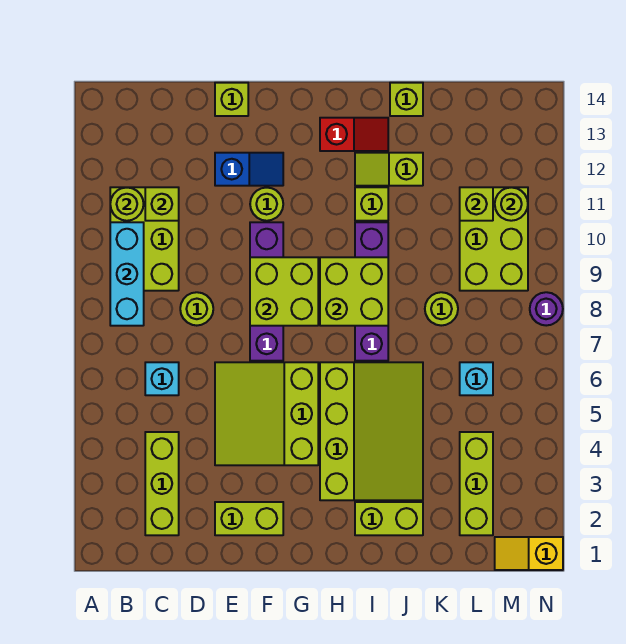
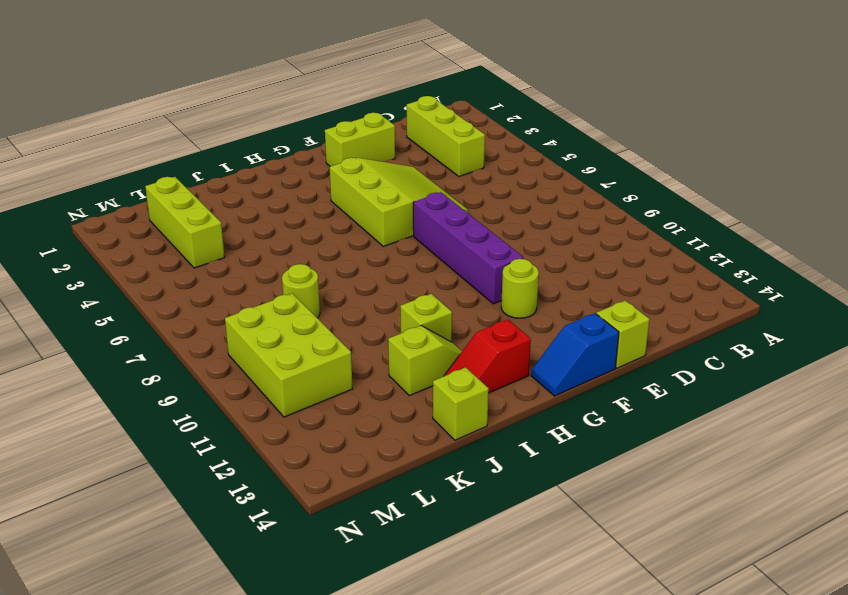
blue 1x2 slope [531,313,619,396] -> blue 1x2 slope moved to [215,153,283,186]
none -> lime 2x3 brick [110,187,179,291]
none -> cyan 1x1 brick [145,362,179,395]
none -> lime 1x1 round brick [180,292,213,326]
none -> lime 3x4 slope [320,362,423,500]

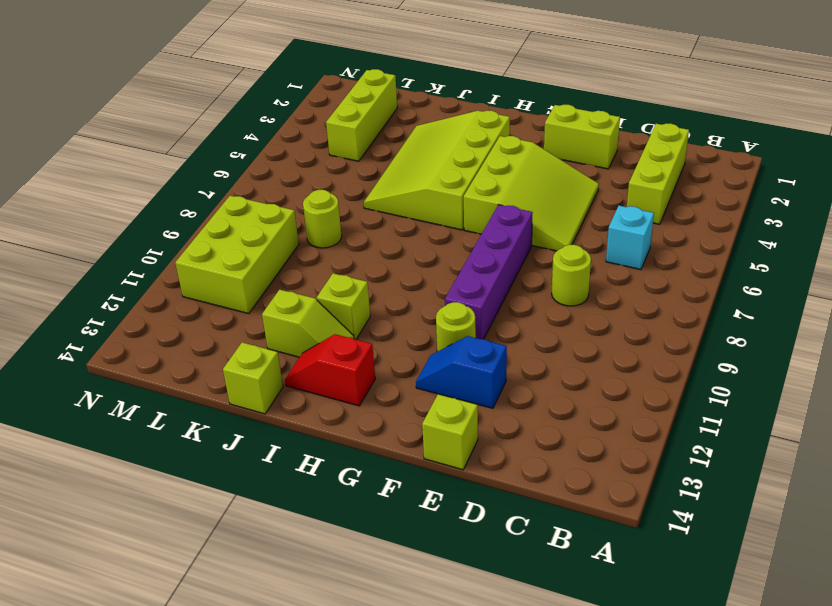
none -> lime 2x3 brick [110,187,179,291]
none -> lime 1x2 brick [355,502,423,535]
none -> purple 1x4 brick [355,222,388,361]
none -> cyan 1x1 brick [460,362,493,395]

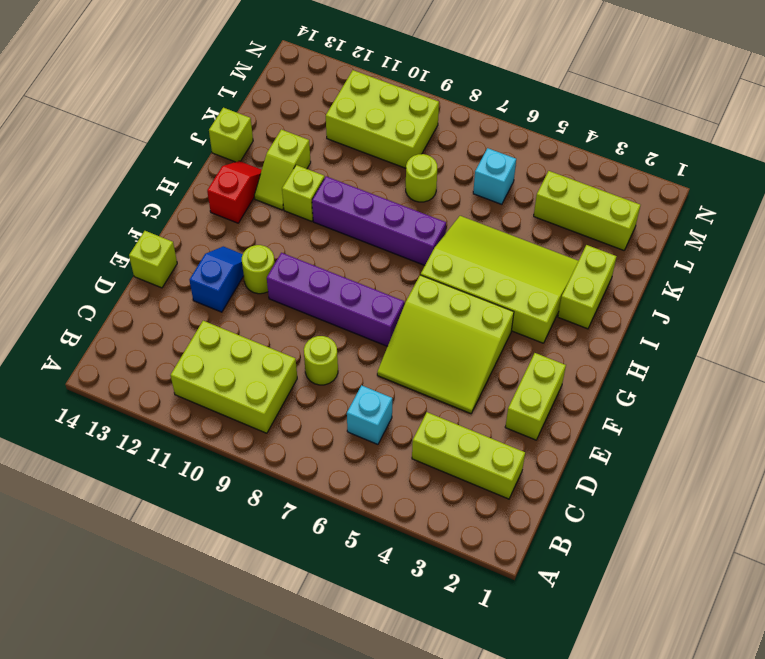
none -> yellow 1x2 slope [495,537,563,570]
none -> purple 1x1 round brick [530,292,563,326]
none -> cyan 1x3 brick [110,222,144,326]
none -> lime 1x1 round brick [110,187,144,221]

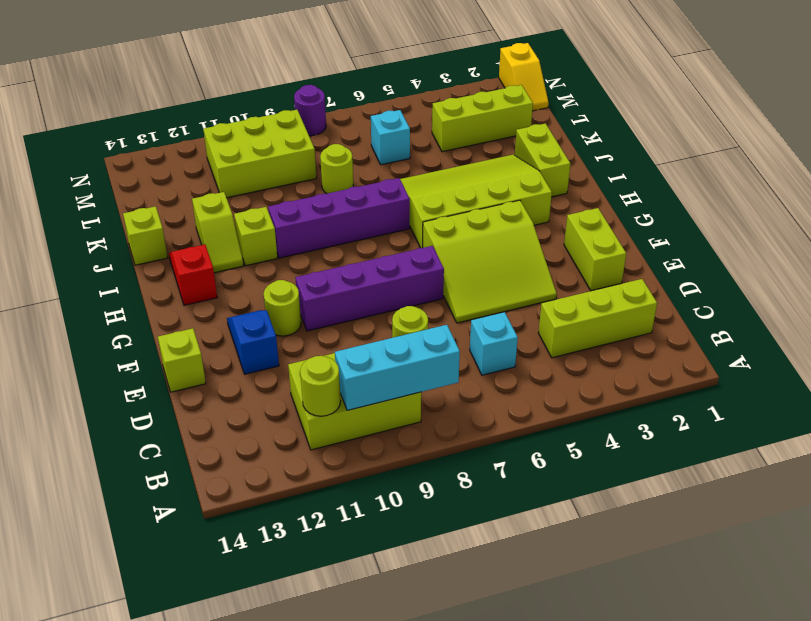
none -> lime 1x1 brick [145,187,179,221]
none -> lime 2x2 brick [250,257,318,326]
none -> lime 2x2 brick [320,257,388,326]
none -> lime 1x1 brick [460,187,493,221]

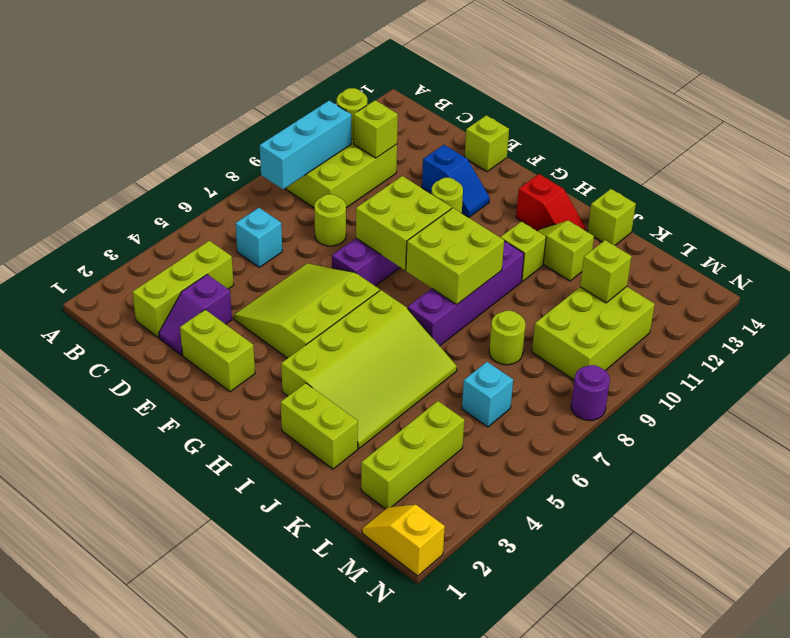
purple 1x2 slope [159,274,232,355] -> none
none -> lime 1x1 round brick [495,187,528,221]

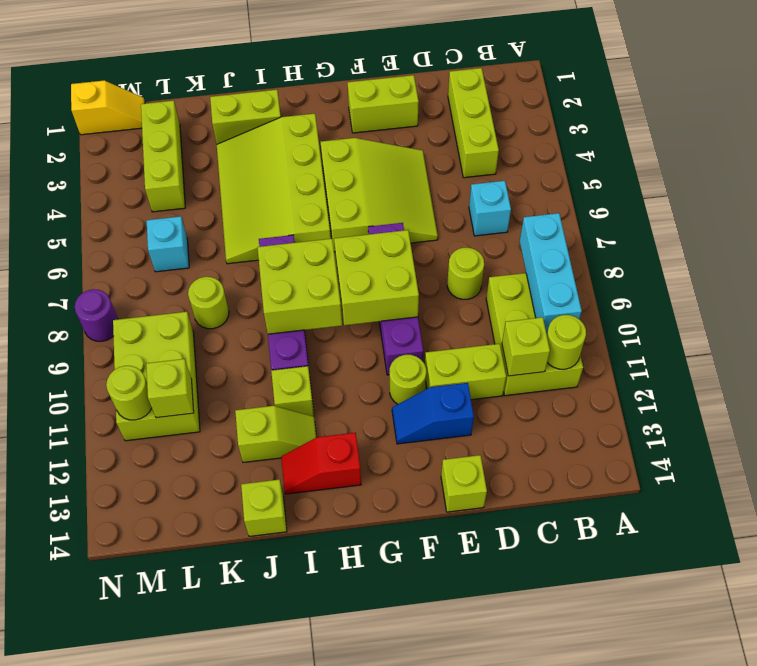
lime 1x2 brick [425,344,506,400] -> none

